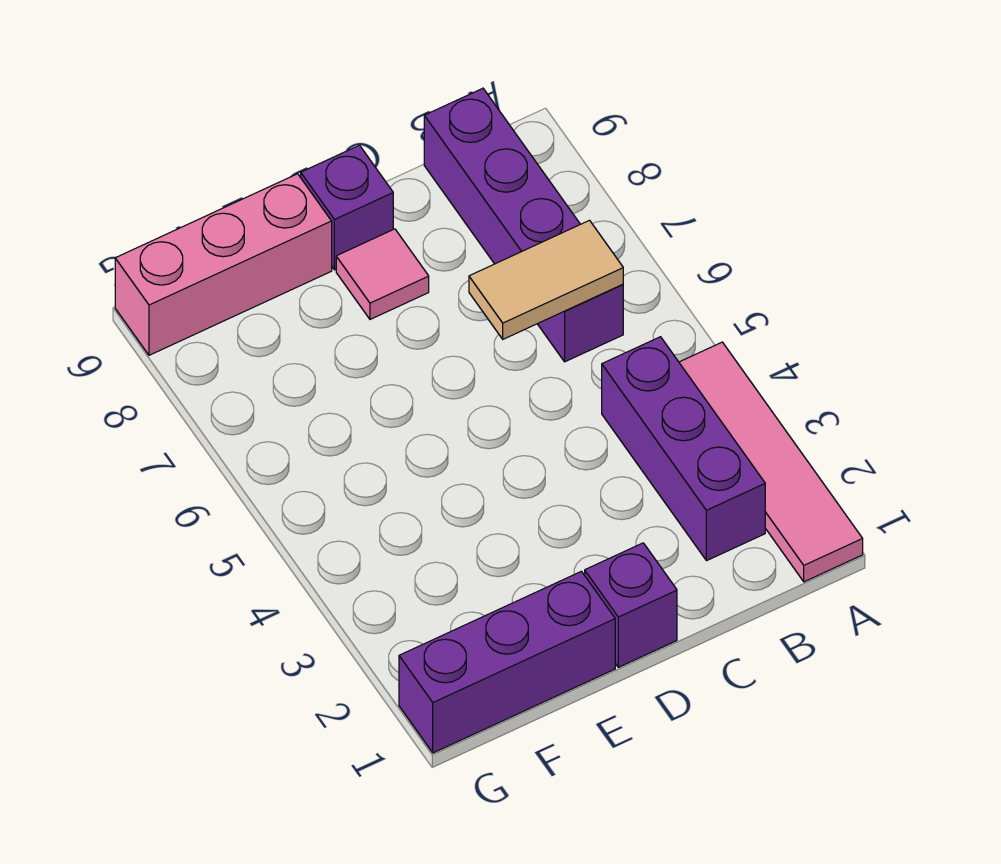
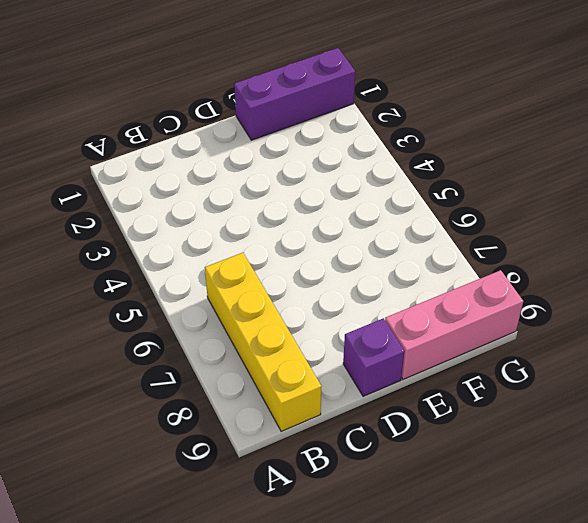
yellow 1x4 brick [205,253,321,431] -> purple 1x4 brick [424,88,623,362]
none -> pink 1x4 tile [679,342,863,582]
none -> purple 1x3 brick [602,337,765,561]

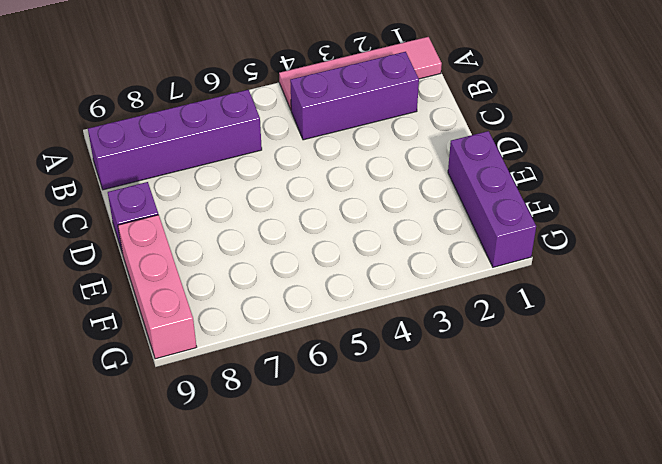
none -> purple 1x1 brick [585,543,677,667]
none -> pink 1x1 tile [336,229,429,319]

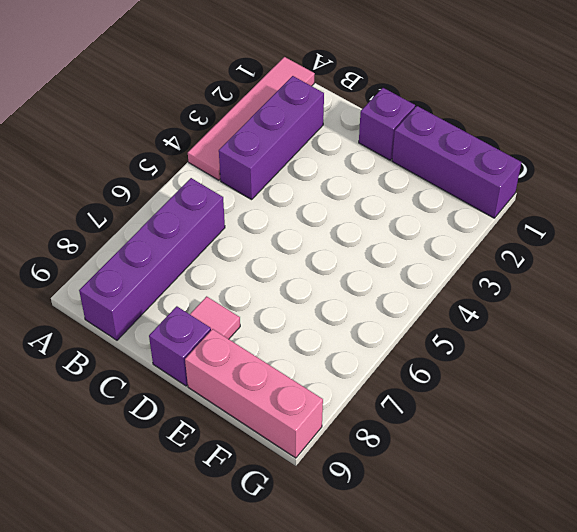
none -> tan 1x2 tile [469,220,623,339]

